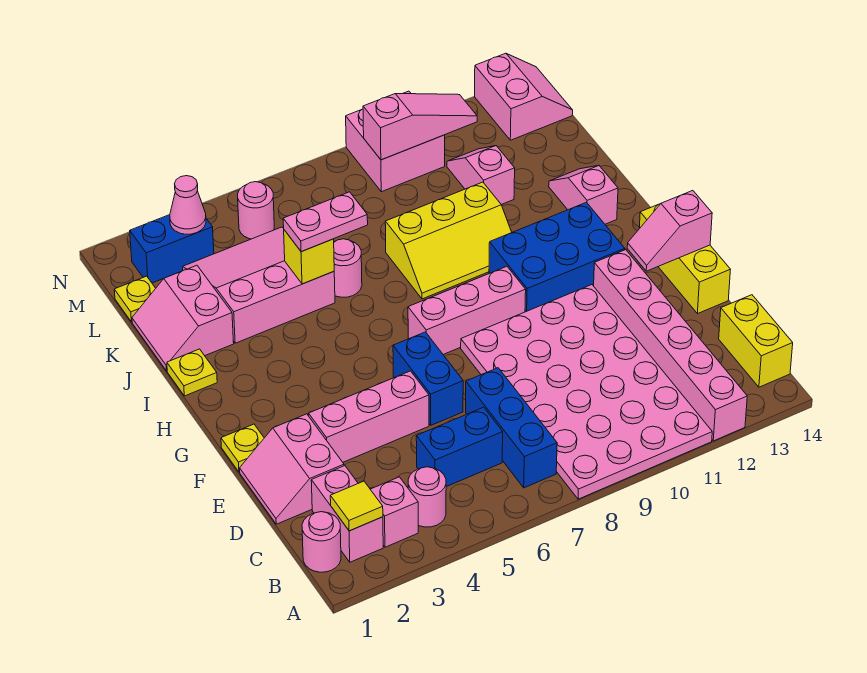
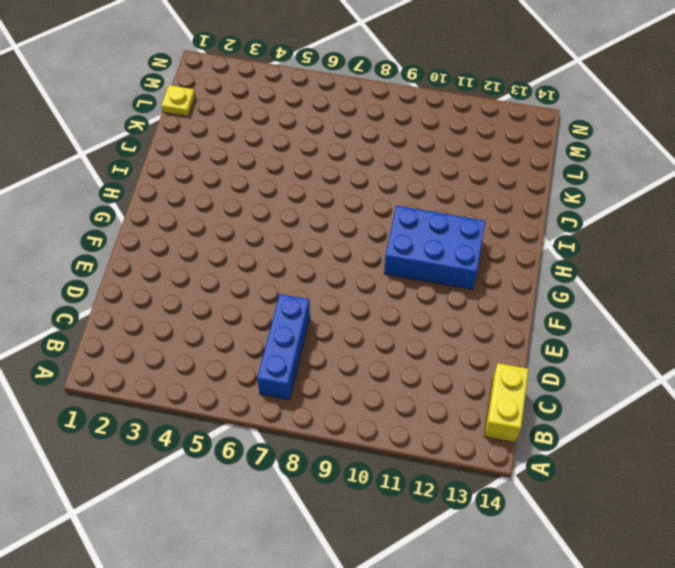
none -> pink 4x6 plate [461,285,712,499]
none -> pink 1x6 brick [594,250,747,441]
none -> pink 1x1 round brick [302,512,341,572]
none -> pink 1x2 brick [311,466,383,562]

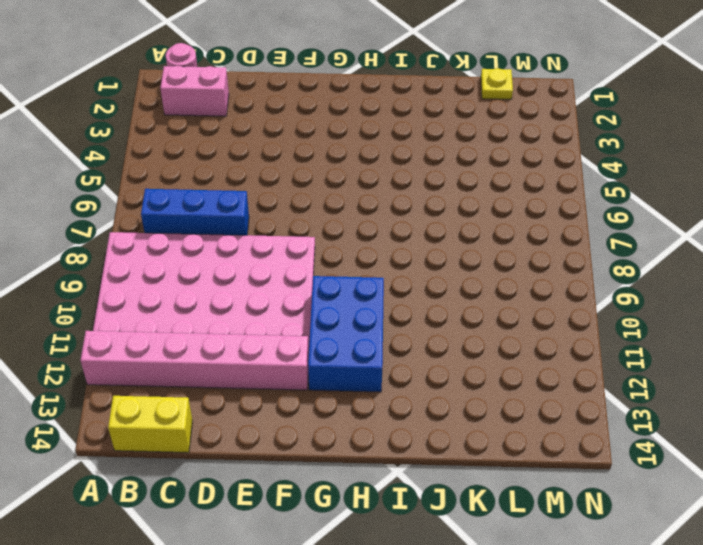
none -> pink 1x1 brick [370,477,418,547]
none -> pink 1x1 round brick [408,467,446,527]
none -> blue 1x2 brick [416,407,503,487]
none -> pink 2x2 slope [240,414,344,524]

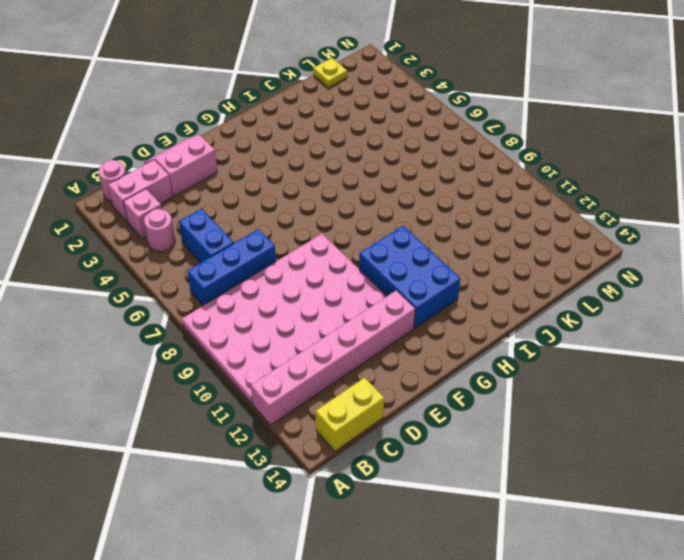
none -> pink 1x3 brick [309,371,429,462]
none -> blue 1x2 brick [393,332,463,425]
none -> yellow 1x3 brick [639,204,730,314]
none -> yellow 1x1 plate [221,424,264,472]

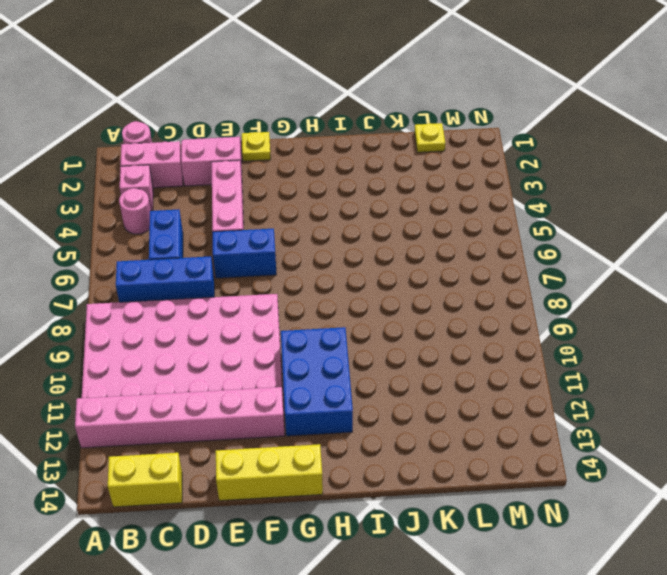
none -> pink 1x3 brick [408,266,526,354]
none -> yellow 1x1 plate [167,349,217,396]
none -> yellow 2x3 slope [385,182,512,299]
none -> pink 1x2 slope [549,166,618,224]

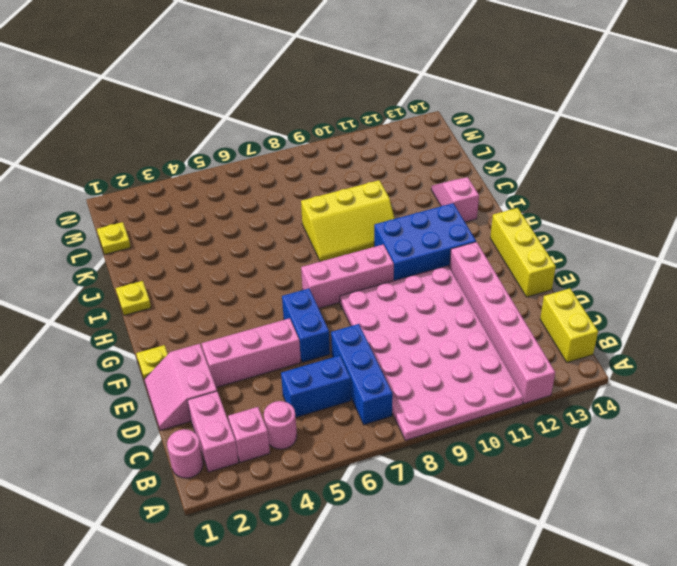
none -> pink 2x2 slope [132,265,234,371]
none -> pink 3x3 slope [183,227,335,343]
none -> pink 1x1 round brick [334,239,362,297]
none -> pink 1x2 slope [447,146,515,205]

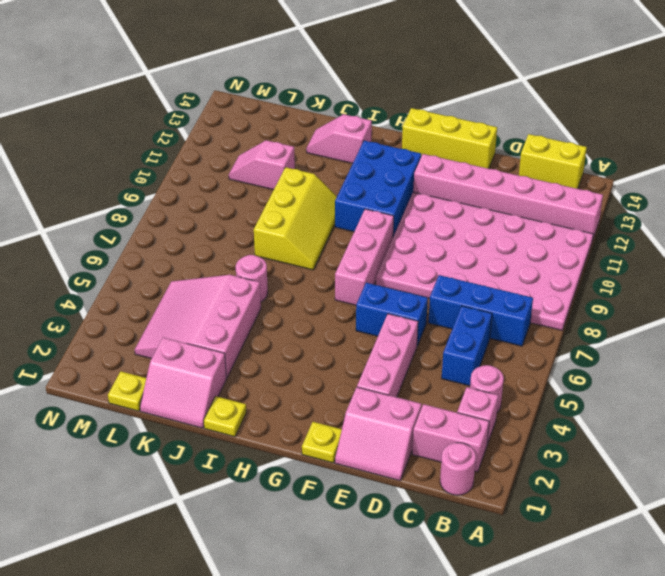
none -> blue 1x2 brick [130,215,214,283]
none -> pink 1x1 round brick [238,182,274,239]
none -> pink 2x2 brick [346,91,445,192]
none -> pink 2x2 slope [475,53,573,140]

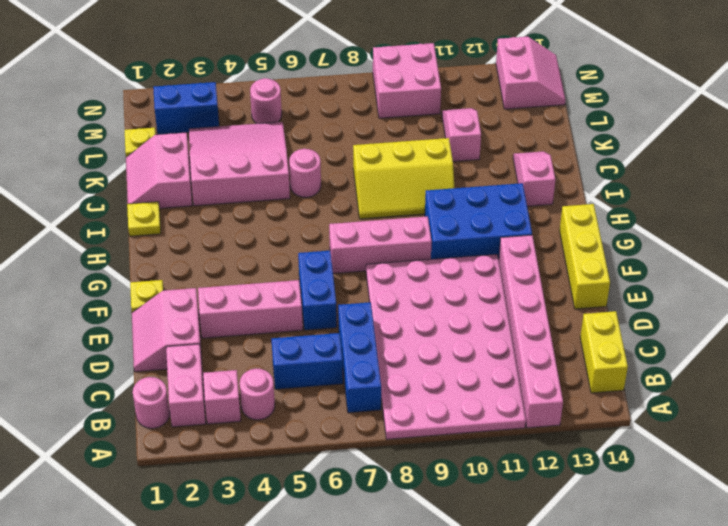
none -> yellow 1x1 tile [330,481,383,531]
none -> pink 1x2 slope [627,191,712,271]
none -> yellow 1x1 brick [284,230,334,284]
none -> pink 1x1 cone [170,176,206,234]

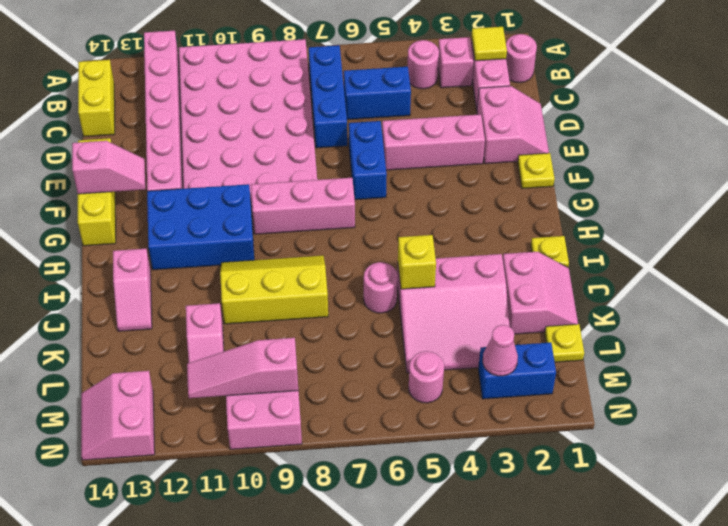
none -> pink 1x2 plate [283,192,368,252]

